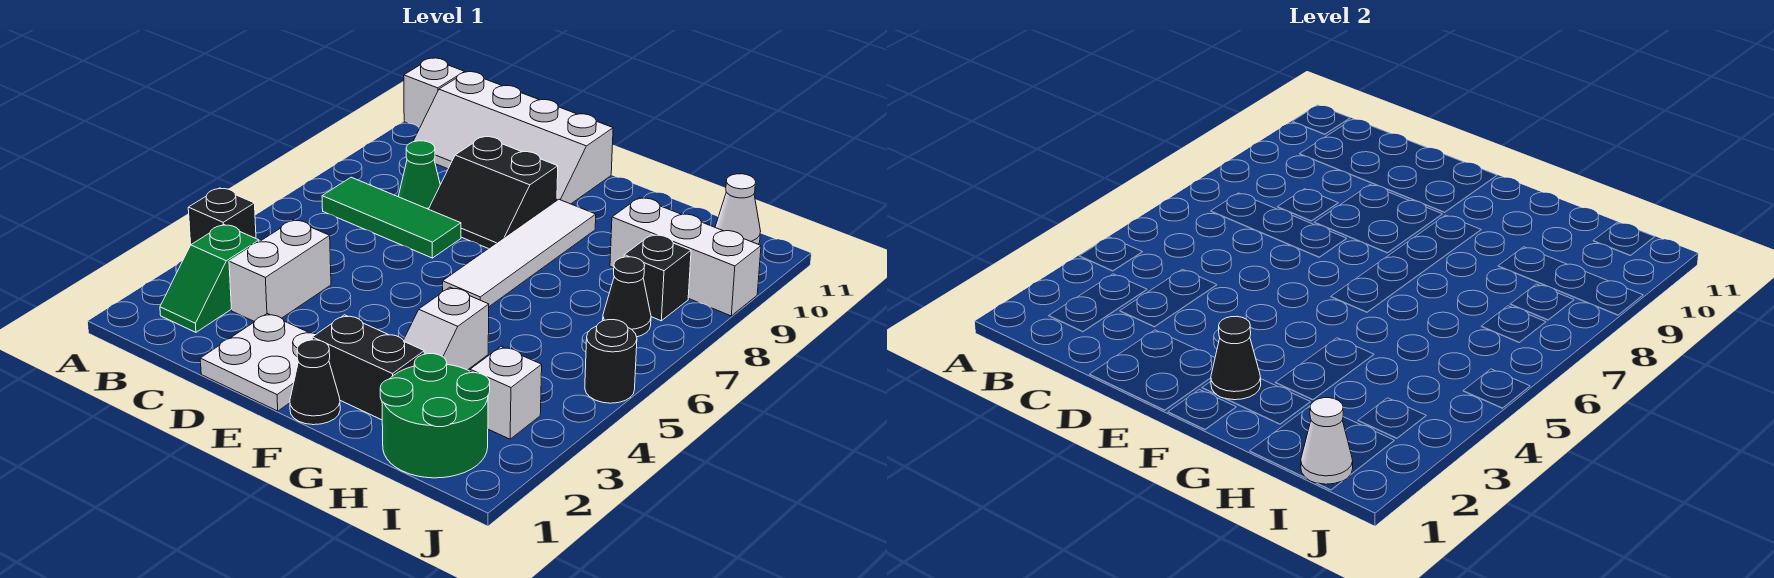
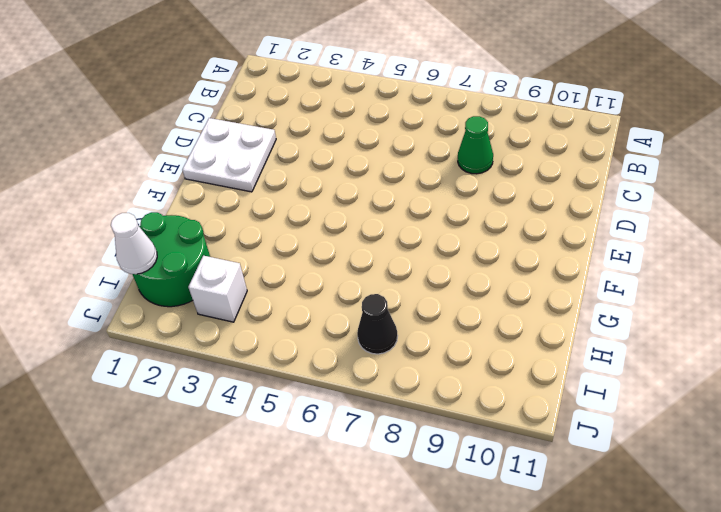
none -> black 1x1 brick [188,188,256,244]
none -> white 1x1 brick [404,58,464,128]
none -> green 1x2 slope [160,224,259,332]

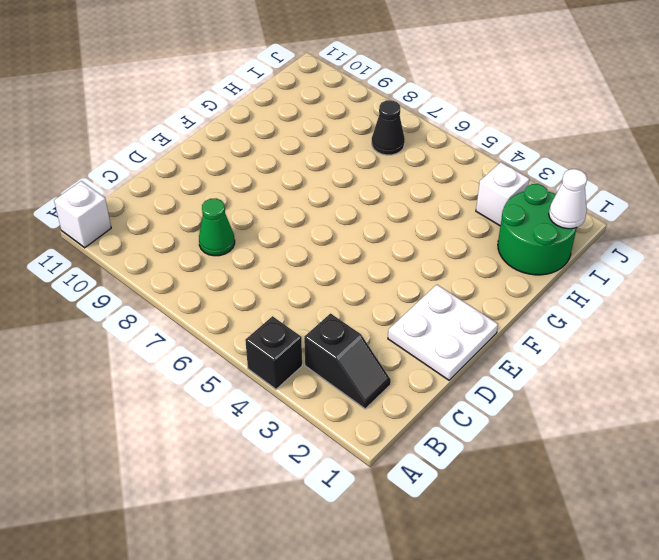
black 1x2 slope [304,313,391,409] -> green 1x2 slope [160,224,259,332]
none -> green 1x3 tile [322,177,461,258]
none -> white 2x4 slope [413,72,613,204]
none -> white 1x2 brick [229,220,331,322]

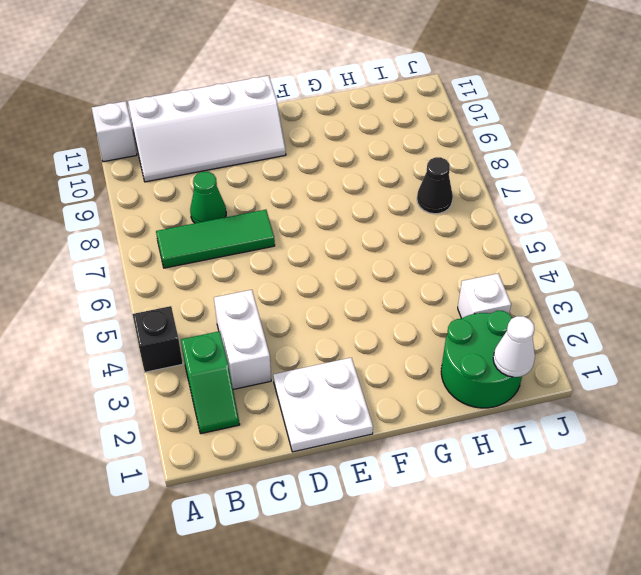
none -> black 2x2 slope [429,137,558,249]
none -> black 1x1 cone [290,340,340,425]
none -> black 1x2 brick [312,315,424,420]

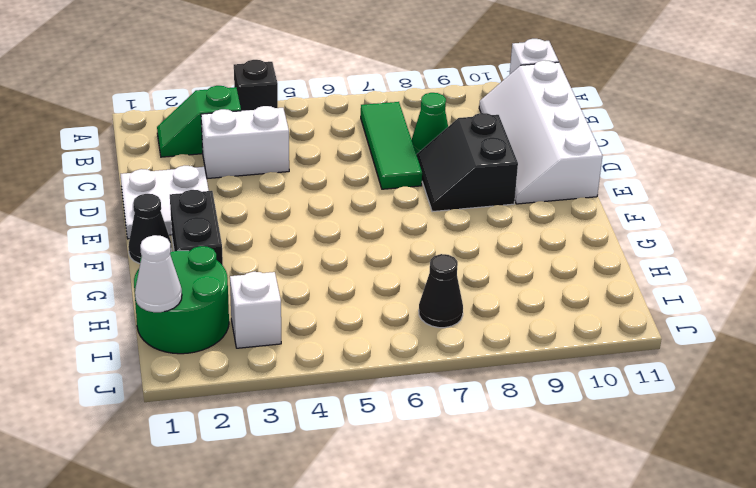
none -> white 1x4 tile [443,199,596,307]
none -> white 1x2 slope [404,287,489,370]
none -> white 1x3 brick [610,198,761,316]

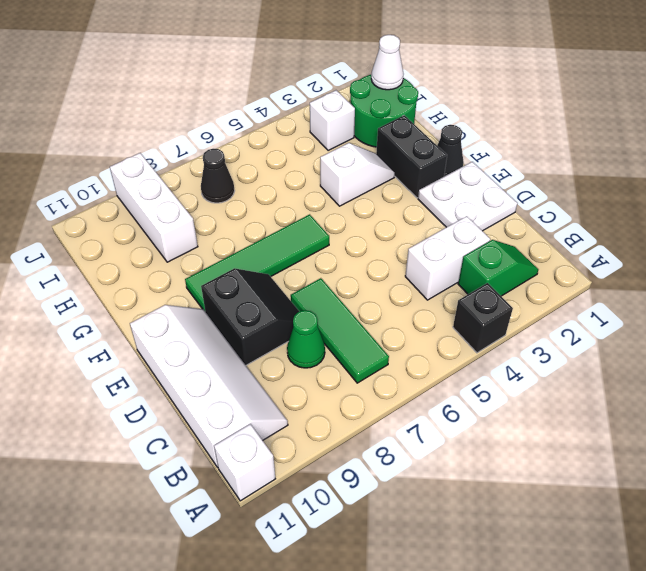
green 1x4 tile [185,214,329,311] -> white 1x4 tile [443,199,596,307]
none -> black 1x1 brick [624,234,691,321]
none -> white 1x1 cone [715,174,761,244]
none -> black 1x1 round brick [585,320,637,403]

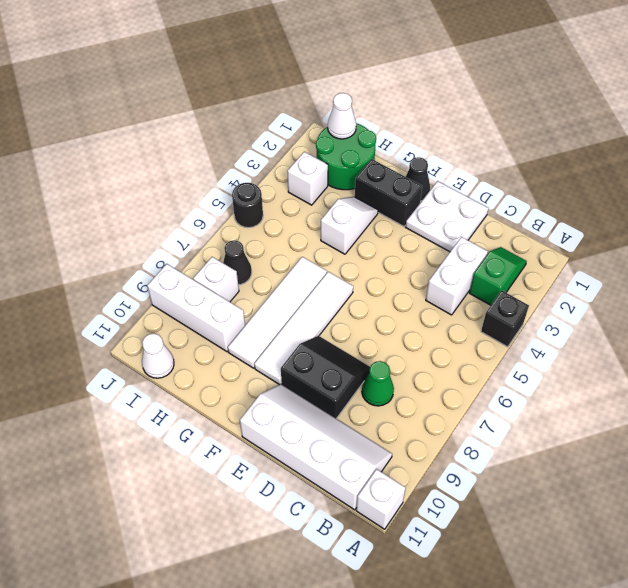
white 1x4 tile [228,257,327,368] -> none
white 1x1 brick [193,257,239,302] -> black 1x1 brick [624,234,691,321]
none -> green 1x3 tile [322,177,461,258]
none -> black 1x1 cone [1211,316,1261,400]

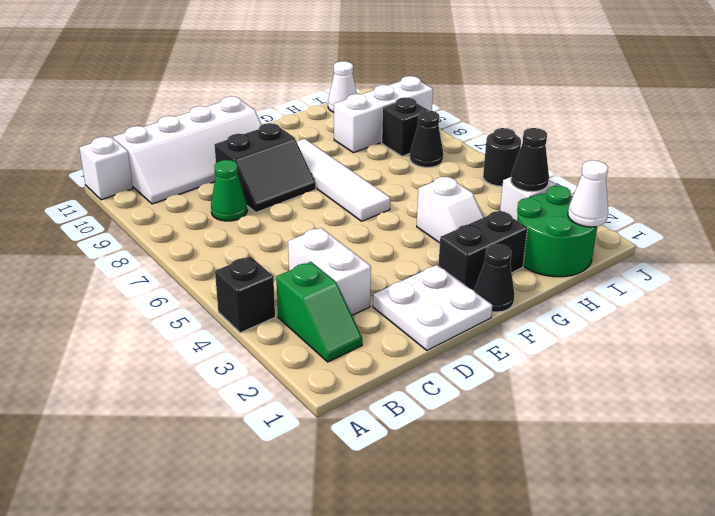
black 1x1 cone [511,128,549,192] -> black 1x1 cone moved to [1211,316,1261,400]
none -> green 1x3 tile [322,177,461,258]

